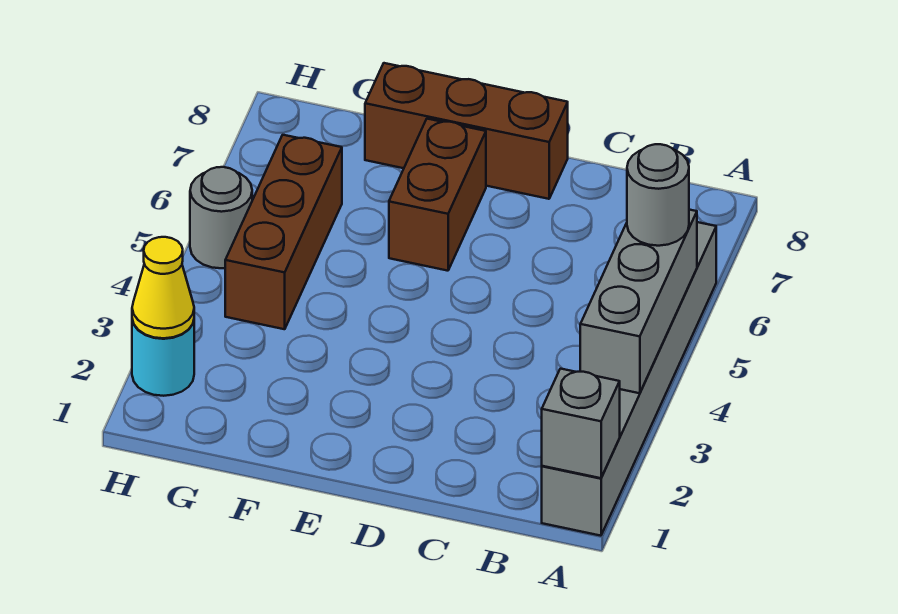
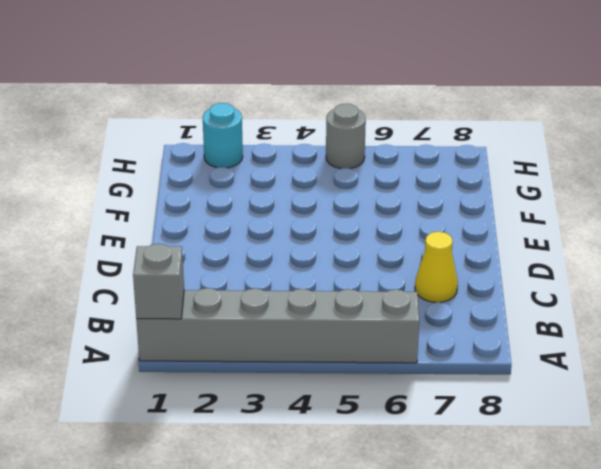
yellow 1x1 cone [415,232,458,302] -> yellow 1x1 cone moved to [132,237,194,338]
none -> brown 1x3 brick [365,63,568,199]
none -> brown 1x2 brick [389,119,486,271]

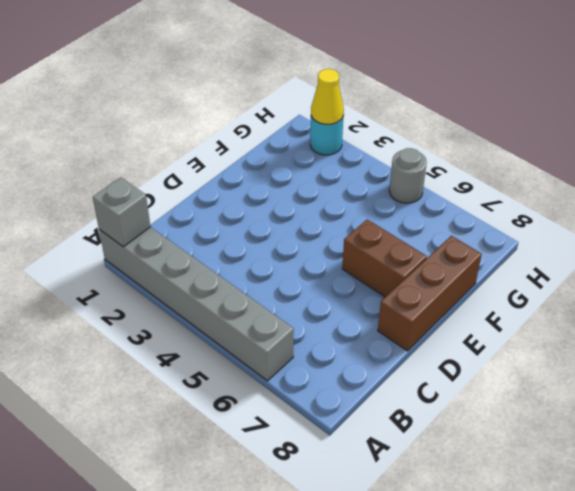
none -> brown 1x3 brick [225,135,342,329]
none -> grey 1x3 brick [580,210,697,393]

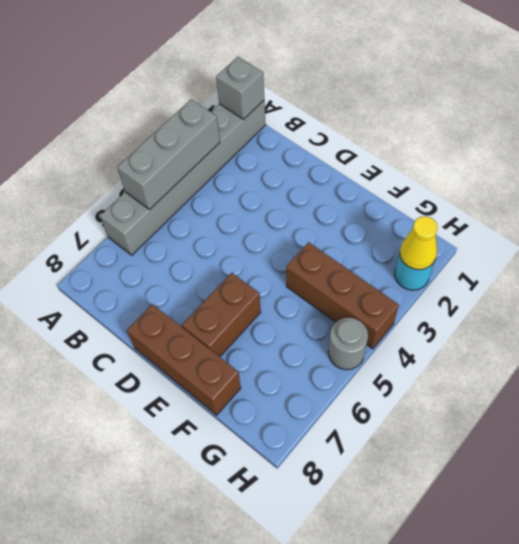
brown 1x3 brick [286,242,399,349] -> brown 1x3 brick turned to [225,135,342,329]
none -> grey 1x1 round brick [627,144,689,246]

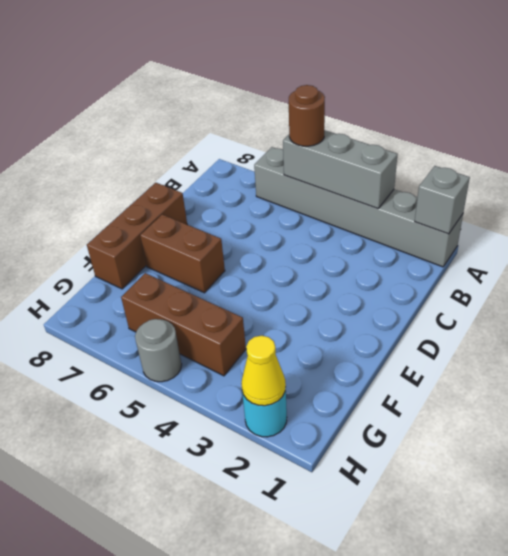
brown 1x1 round brick [289,85,325,146] -> grey 1x1 round brick [627,144,689,246]

